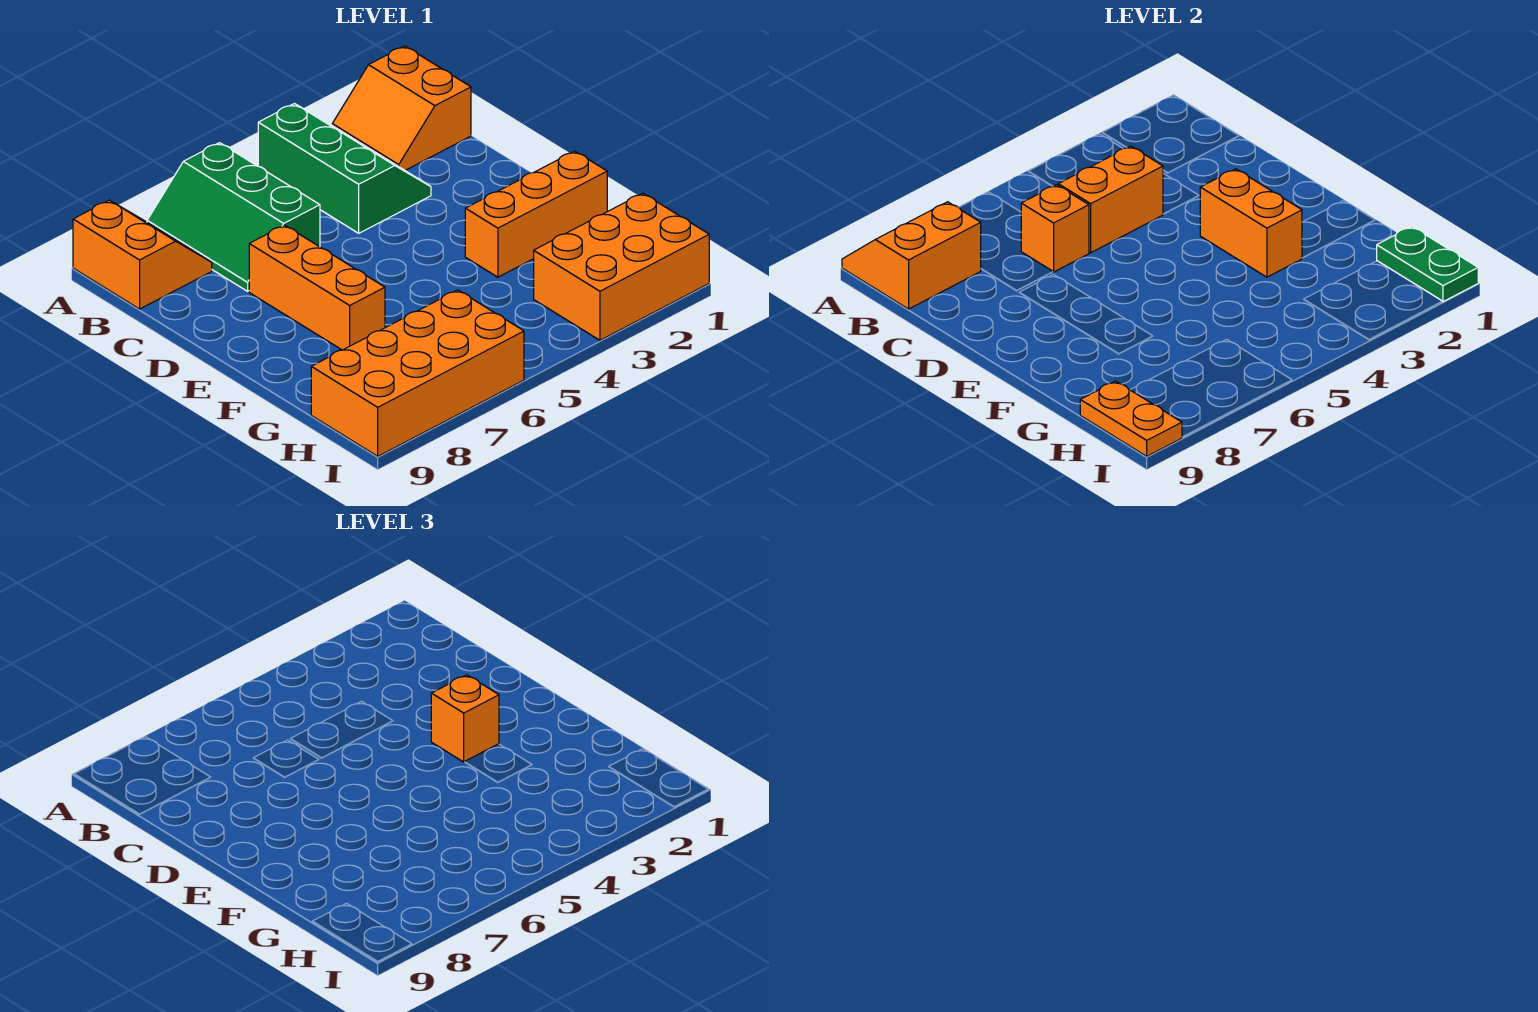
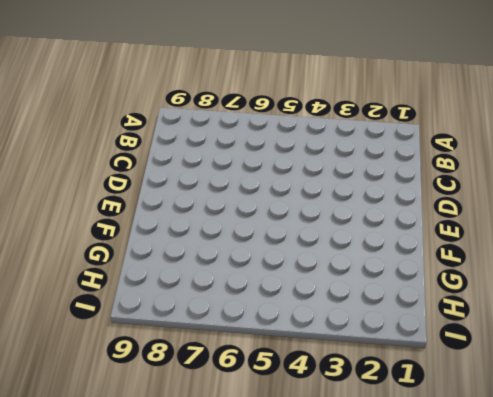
none -> orange 2x2 slope [332,46,471,170]
none -> green 2x3 slope [258,104,431,233]
none -> green 2x3 slope [147,143,320,291]

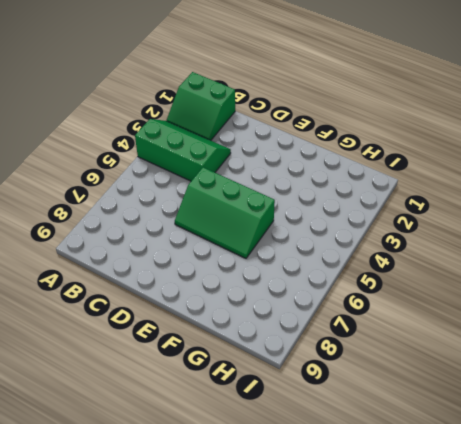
green 2x2 slope [167,72,235,140] -> orange 2x2 slope [332,46,471,170]
green 2x3 slope [175,167,275,258] -> green 2x3 slope moved to [147,143,320,291]
none -> orange 2x2 slope [73,200,212,309]
none -> orange 1x3 brick [249,225,385,350]
none -> orange 1x3 brick [465,151,607,277]

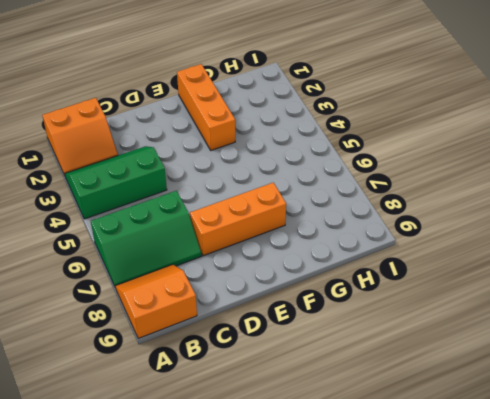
none -> orange 2x3 brick [534,193,709,340]
none -> orange 2x4 brick [311,290,524,456]
none -> orange 2x2 slope [842,202,981,309]

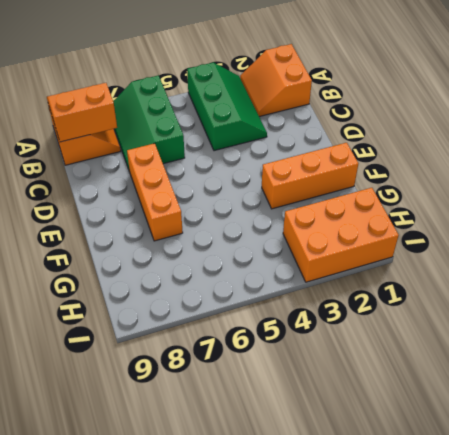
none -> orange 2x4 brick [311,290,524,456]
none -> orange 1x2 brick [1058,146,1163,253]
none -> orange 1x1 brick [1021,185,1089,272]

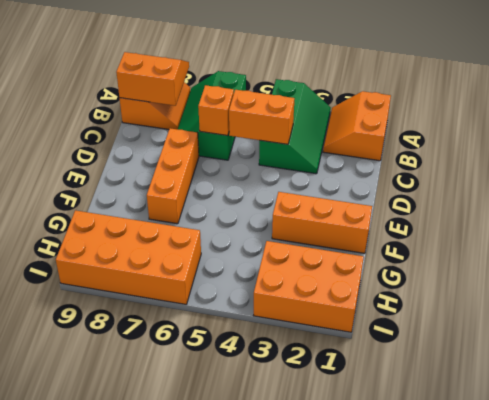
none -> orange 1x2 brick [1200,169,1302,277]
none -> green 1x2 plate [1377,226,1478,302]
none -> orange 1x2 plate [1080,381,1182,456]

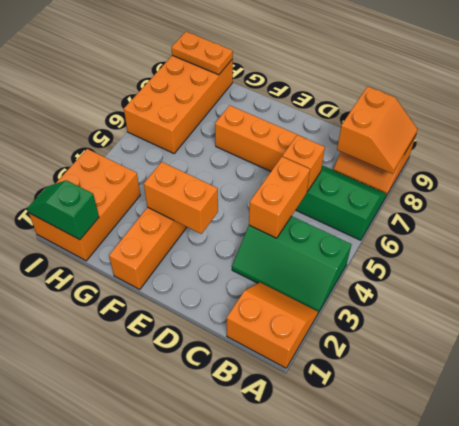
green 1x2 slope [27,180,99,240] -> green 1x2 plate [1377,226,1478,302]
none -> orange 1x1 brick [431,675,499,762]

